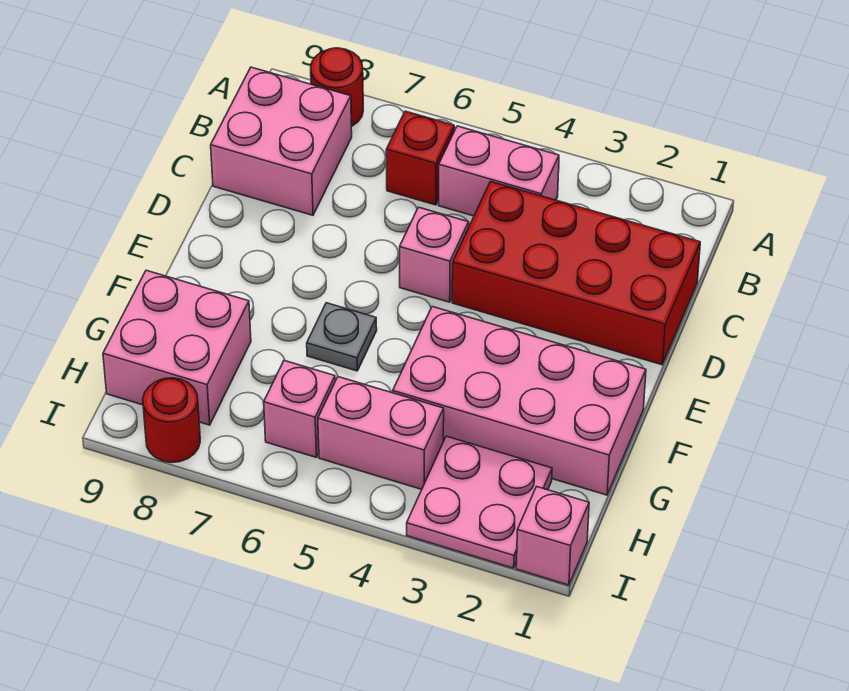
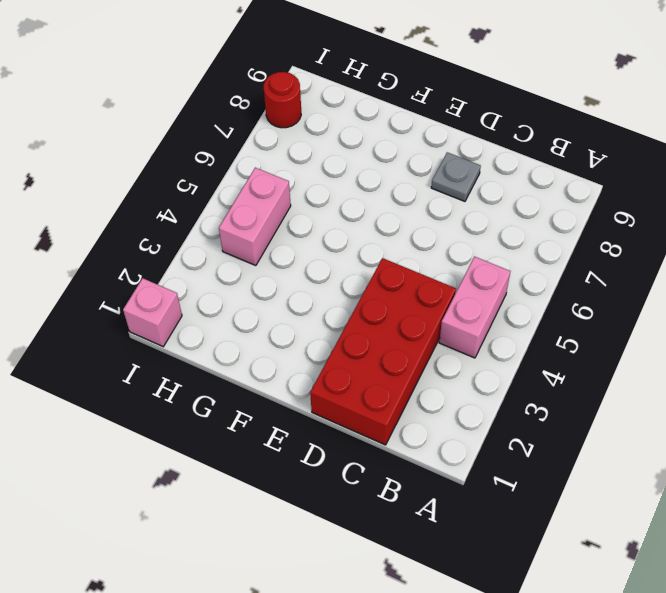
grey 1x1 plate [431,152,481,201] -> grey 1x1 plate moved to [307,303,377,371]
none -> red 1x1 round brick [311,48,363,127]
none -> red 1x1 brick [386,111,454,205]
none -> pink 2x2 brick [211,67,352,215]

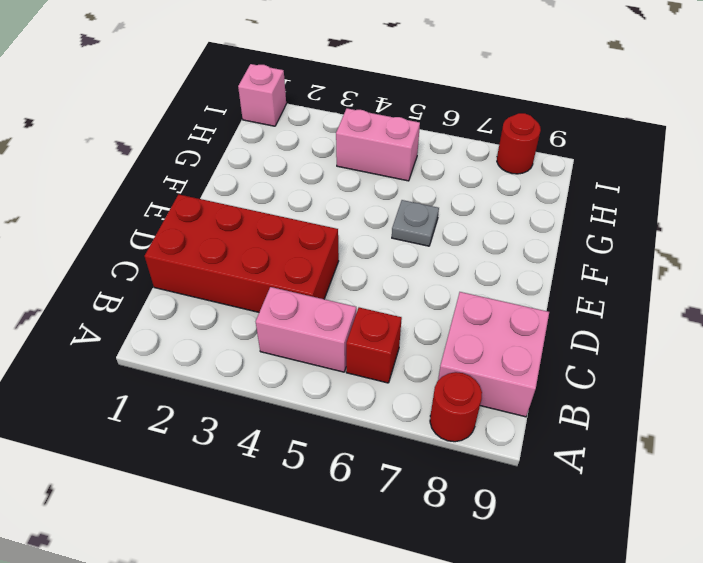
none -> pink 1x1 brick [400,207,469,302]
none -> pink 2x4 brick [393,307,646,495]
none -> pink 2x2 brick [103,270,251,425]

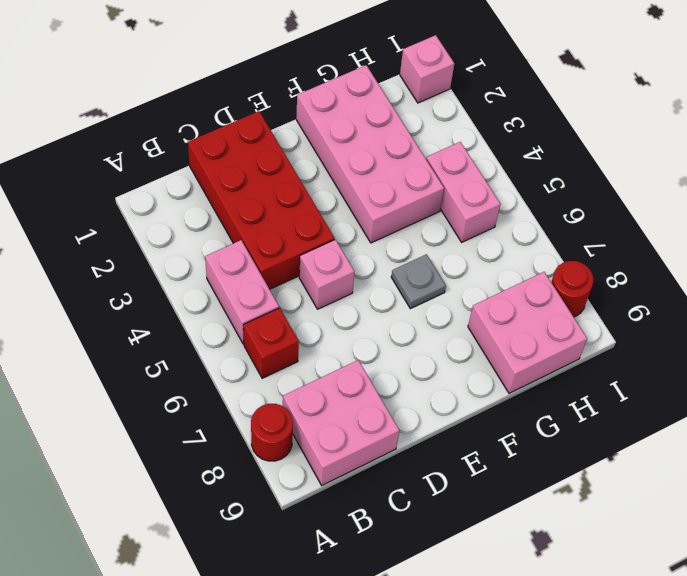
none -> pink 2x2 plate [407,436,552,568]
none -> pink 1x1 brick [264,361,335,457]

